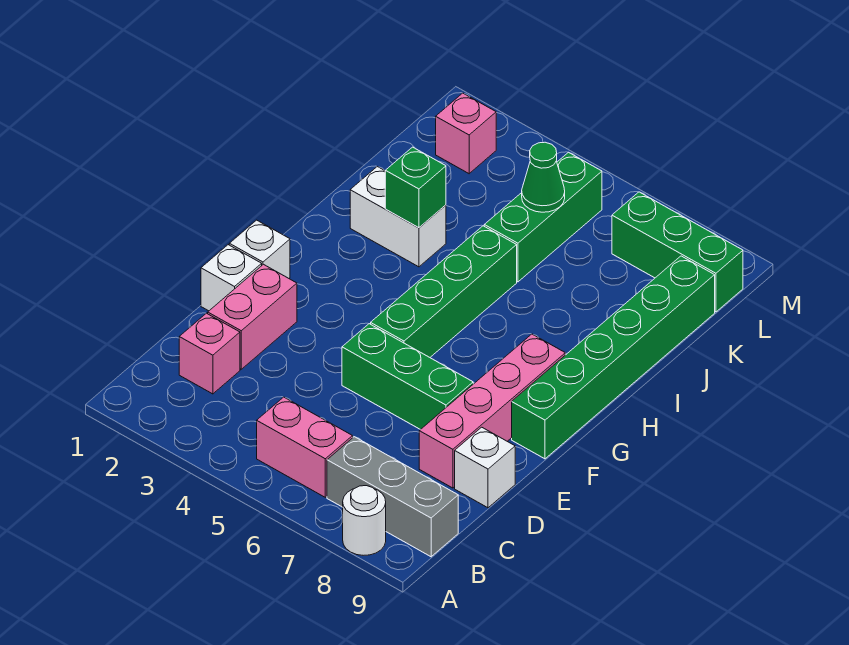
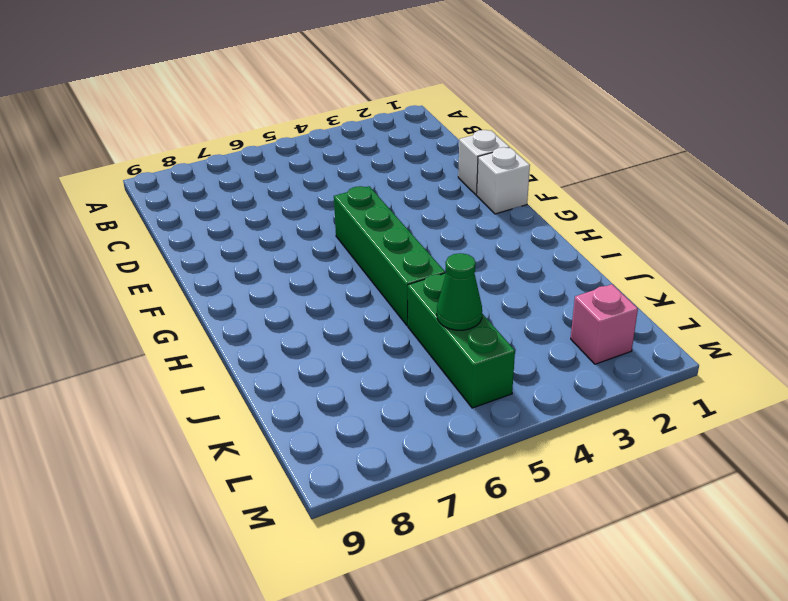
none -> white 1x1 round brick [343,486,386,555]
none -> pink 1x2 brick [257,397,353,497]
none -> grey 1x3 brick [327,437,458,557]

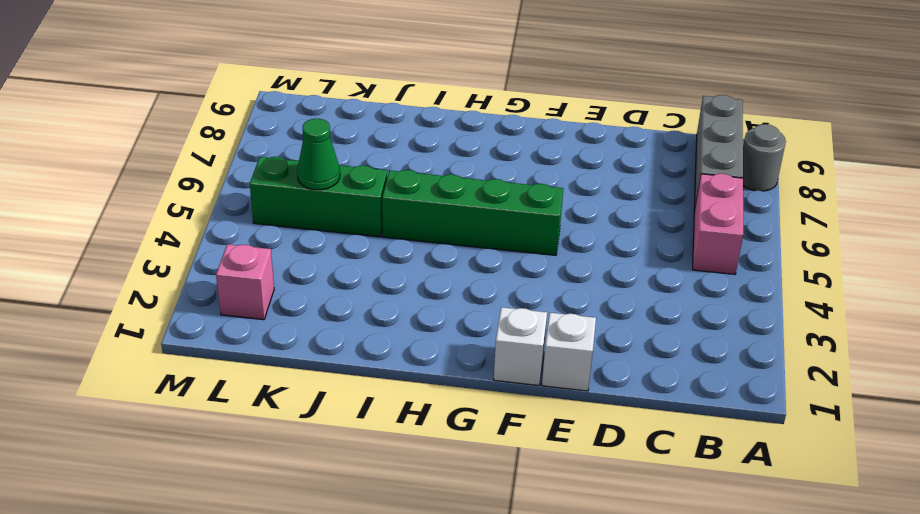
grey 1x1 round brick [743,124,786,191] -> white 1x1 round brick [343,486,386,555]
none -> pink 1x1 brick [179,313,240,394]
none -> pink 1x2 brick [208,264,297,369]
none -> pink 1x4 brick [419,334,565,488]

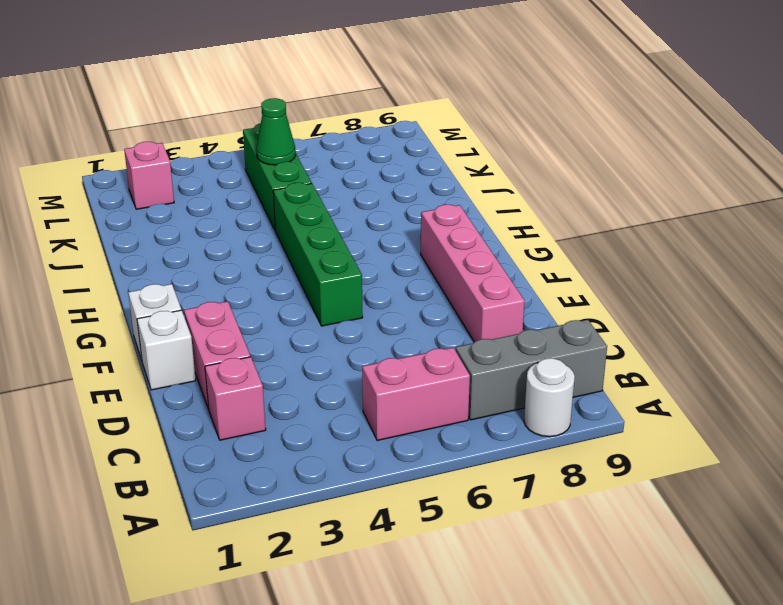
none -> white 1x1 brick [455,427,515,508]
none -> green 1x3 brick [342,324,473,430]
none -> green 1x6 brick [512,256,715,459]

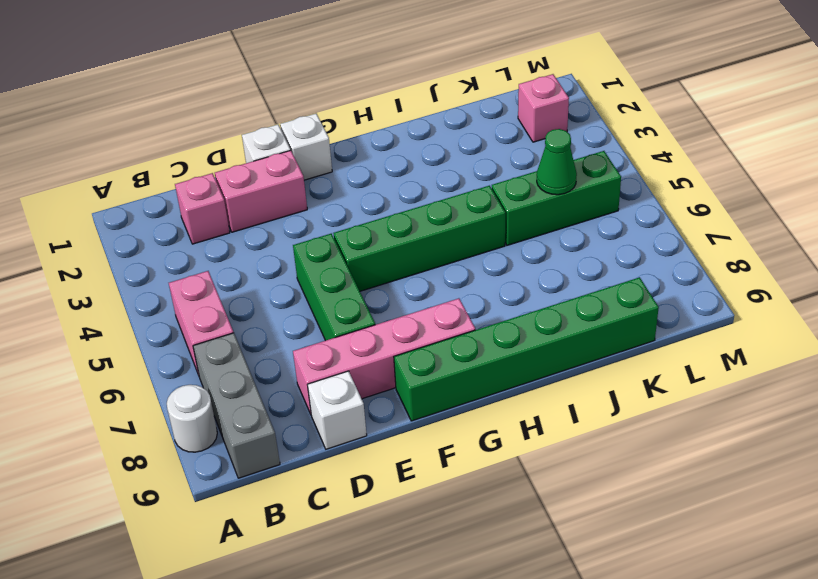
none -> white 1x2 brick [350,167,446,267]
none -> green 1x3 brick [612,192,743,312]
none -> green 1x1 brick [385,147,446,228]

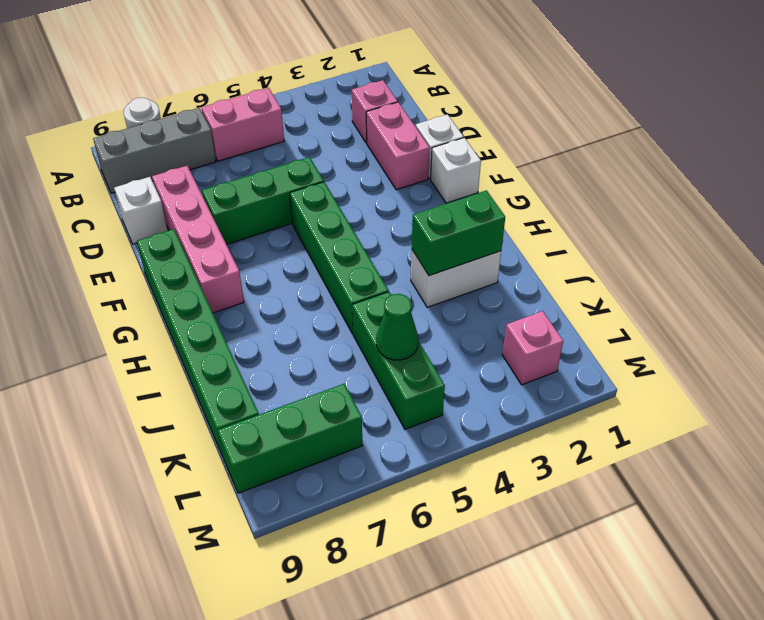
green 1x2 brick [412,190,505,276] -> green 1x1 brick [385,147,446,228]

